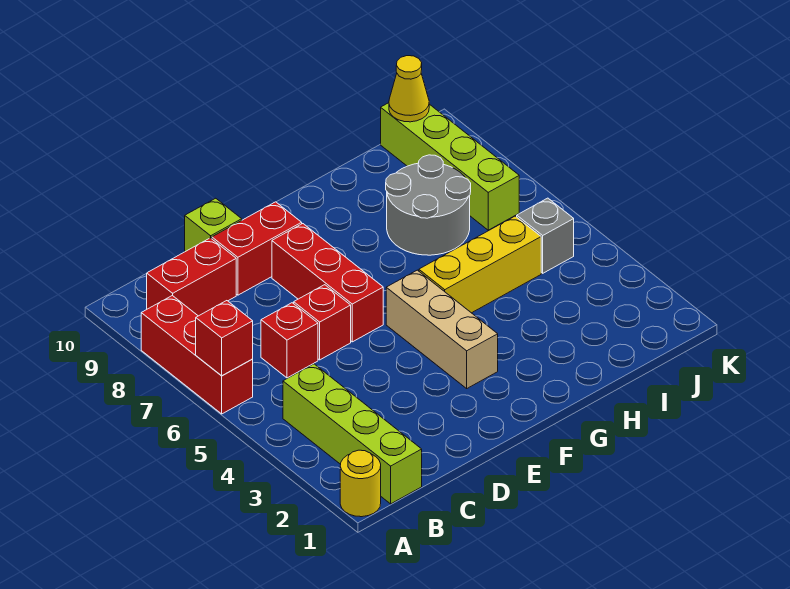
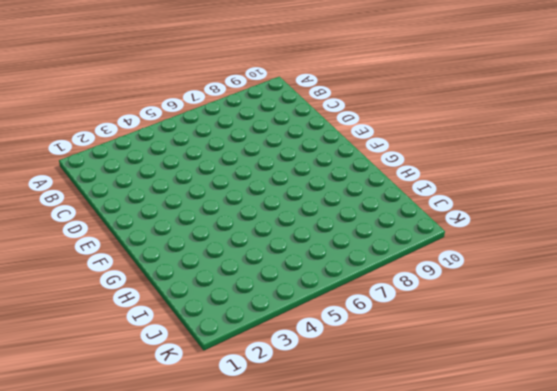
none -> yellow 1x1 round brick [340,450,381,517]
none -> red 1x3 brick [141,296,253,414]
none -> lime 1x4 brick [283,364,422,504]

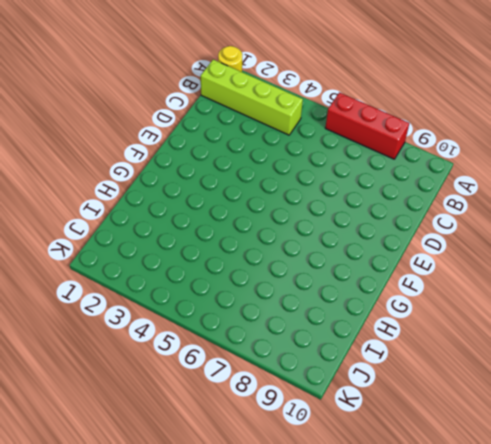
none -> red 1x2 brick [147,238,236,316]
none -> red 1x1 brick [261,303,318,378]
none -> red 1x1 brick [294,285,351,360]

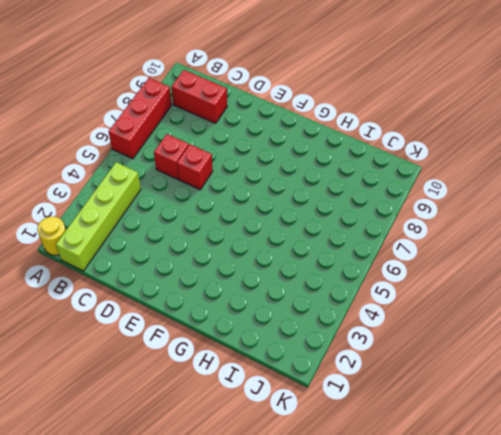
none -> red 1x2 brick [212,202,302,295]
none -> lime 1x1 brick [185,198,242,252]
none -> red 1x3 brick [272,224,383,342]

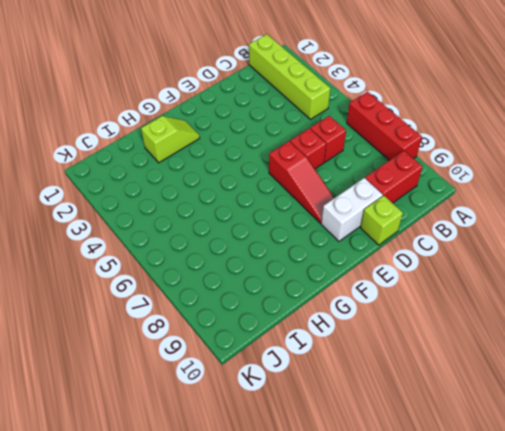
white 1x2 brick [321,178,383,241] -> red 1x2 brick [212,202,302,295]
red 1x3 slope [269,141,334,223] -> red 1x3 brick [272,224,383,342]
lime 1x2 slope [141,116,199,163] -> none
none -> yellow 1x1 round brick [340,450,381,517]
none -> tan 1x3 brick [386,270,498,388]
none -> yellow 1x3 brick [419,216,541,313]

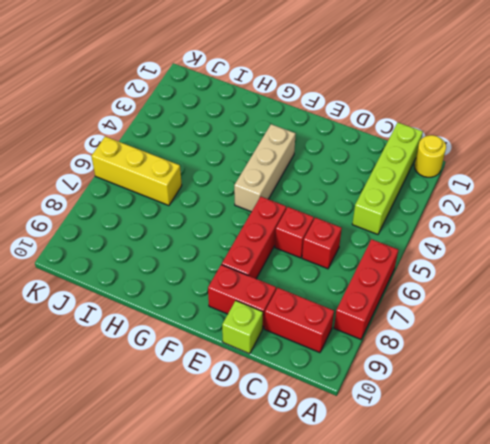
yellow 1x3 brick [91,136,182,206] -> yellow 1x3 brick moved to [419,216,541,313]
none -> grey 2x2 round brick [386,155,471,255]
none -> grey 1x1 brick [517,198,574,273]
none -> lime 1x4 brick [381,103,519,230]

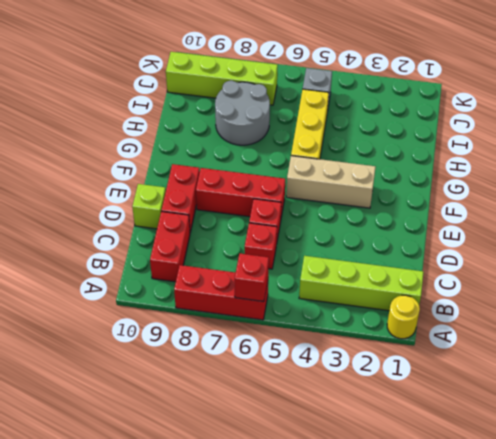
none -> yellow 1x1 cone [389,56,429,122]

